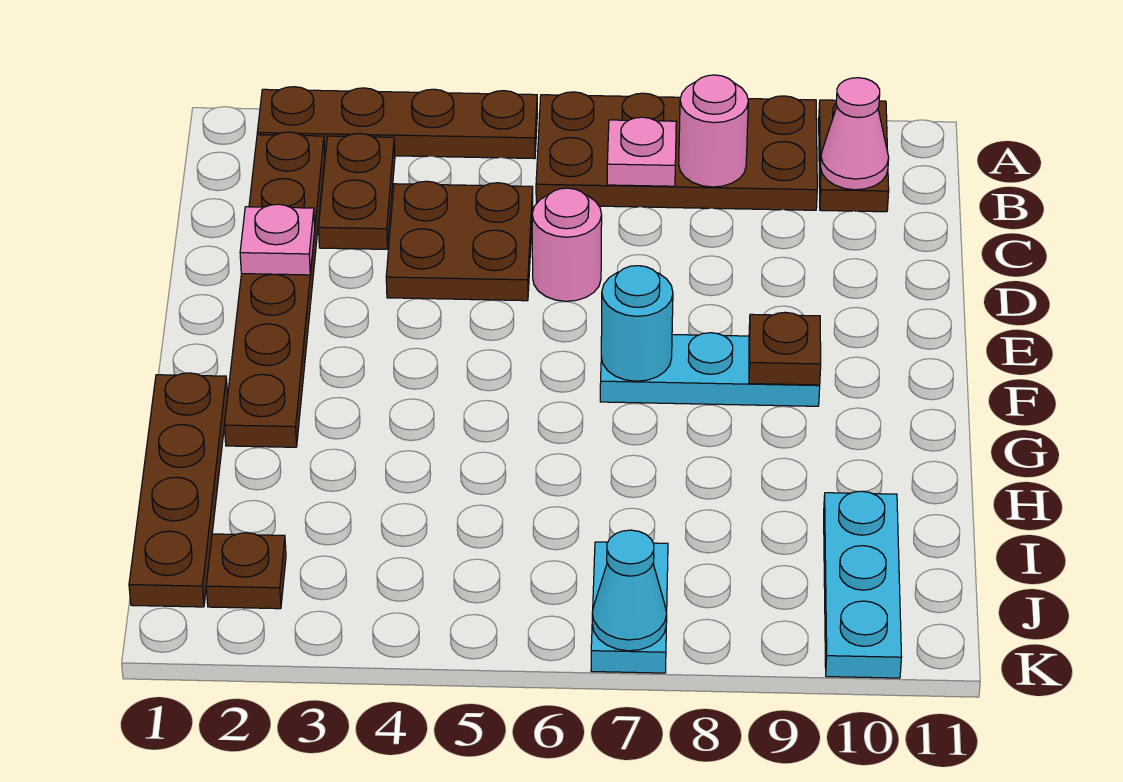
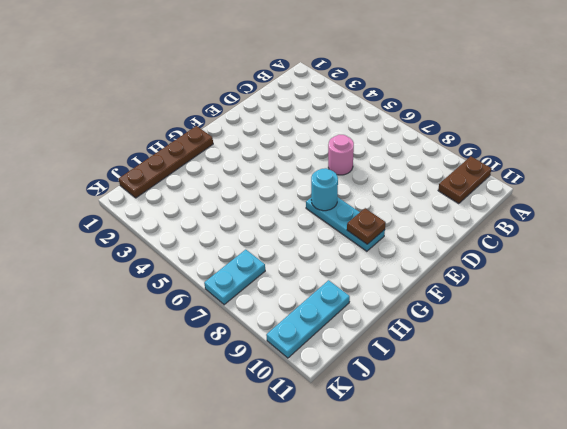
none -> brown 1x4 plate [257,87,537,159]
none -> brown 2x4 plate [536,92,817,210]
none -> brown 1x6 plate [224,132,325,447]

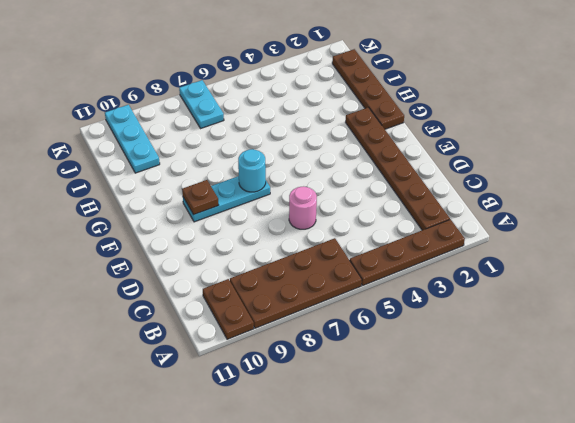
none -> brown 1x2 plate [319,133,395,249]
none -> brown 2x2 plate [386,181,533,301]
none -> brown 1x1 plate [206,533,286,609]

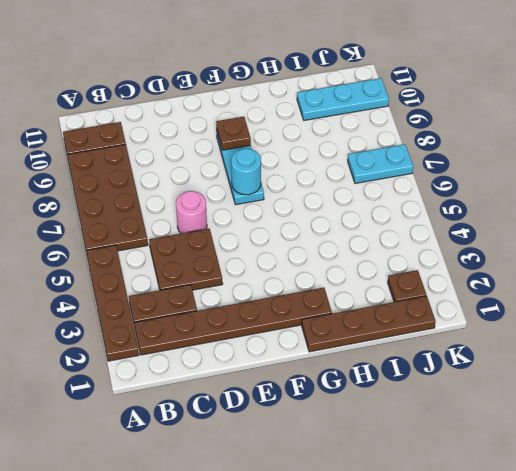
none -> pink 1x1 plate [607,117,676,186]
none -> pink 1x1 round brick [679,75,748,187]
none -> pink 1x1 cone [821,78,889,190]

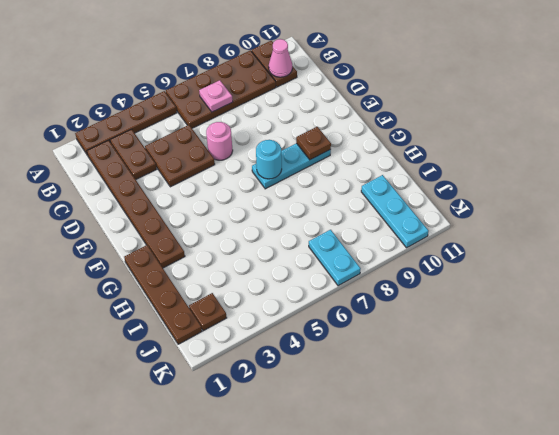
none -> pink 1x1 round brick [679,75,748,187]
none -> pink 1x1 plate [240,204,315,275]
none -> cyan 1x1 cone [592,530,667,651]

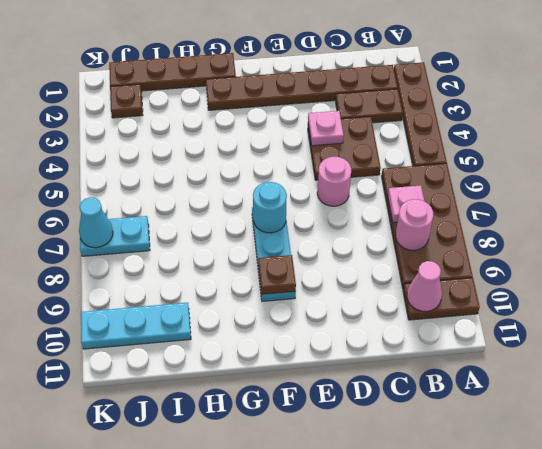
pink 1x1 plate [308,111,344,146] -> pink 1x1 plate moved to [240,204,315,275]

